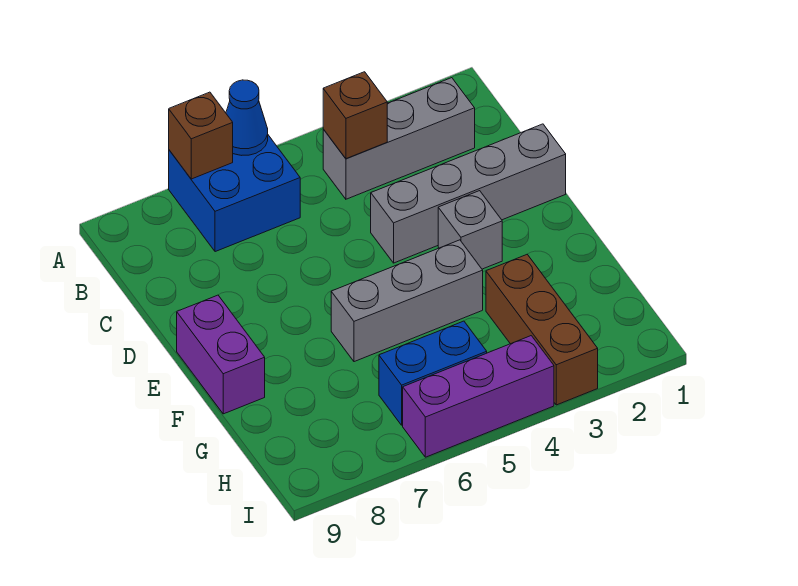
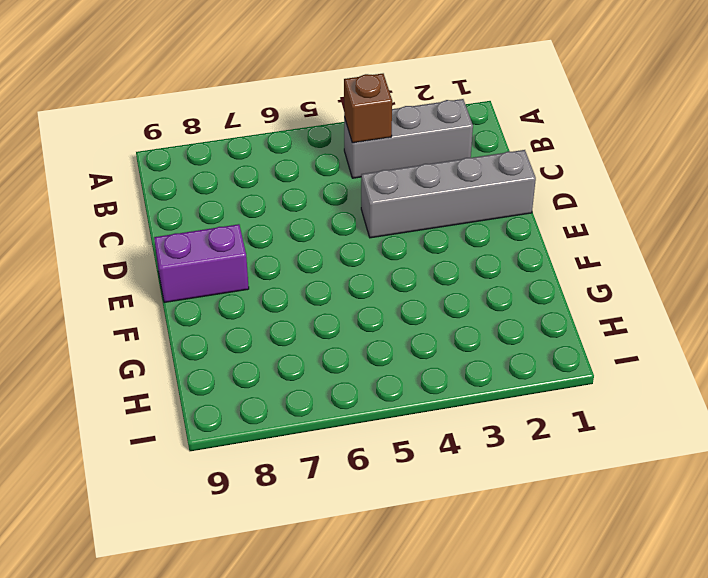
purple 1x2 brick [154,224,249,303] -> purple 1x2 brick turned to [177,295,265,414]
none -> blue 2x2 brick [169,135,300,252]
none -> grey 1x1 brick [438,191,502,269]
none -> grey 1x3 brick [331,240,483,362]

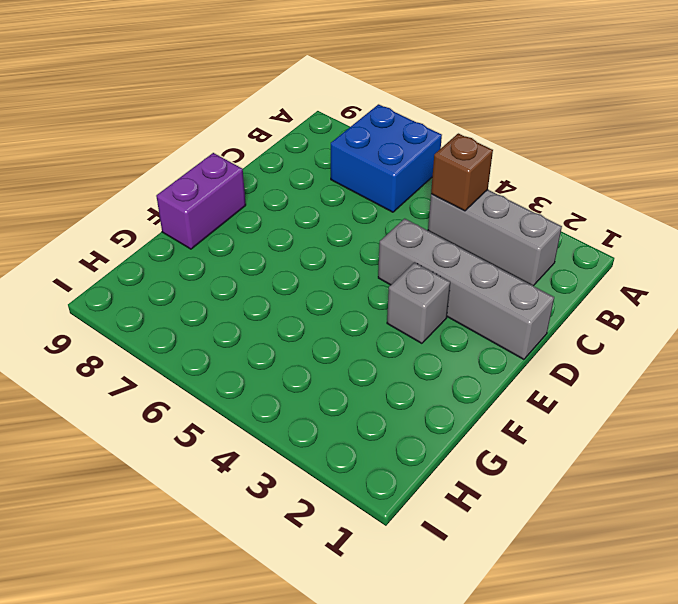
none -> grey 1x3 brick [331,240,483,362]
none -> brown 1x3 brick [486,254,598,405]
none -> blue 1x2 brick [379,321,487,425]

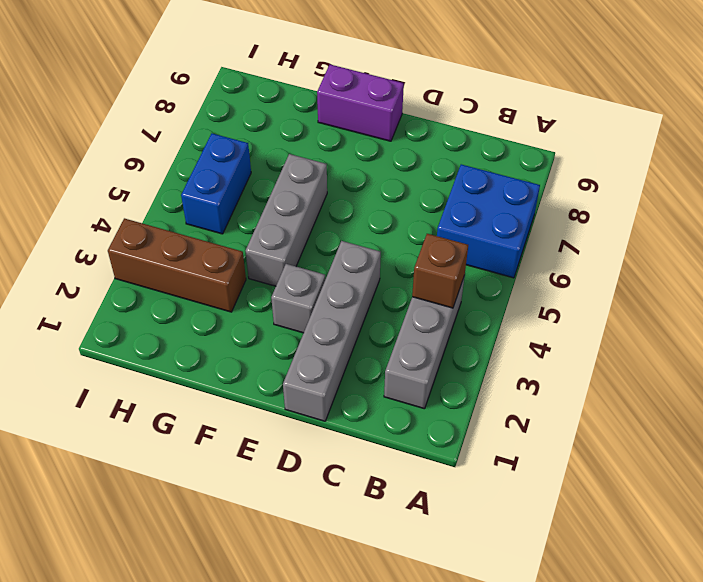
none -> purple 1x3 brick [403,336,554,457]
none -> blue 1x1 cone [226,80,268,155]
none -> brown 1x1 brick [169,92,233,179]

